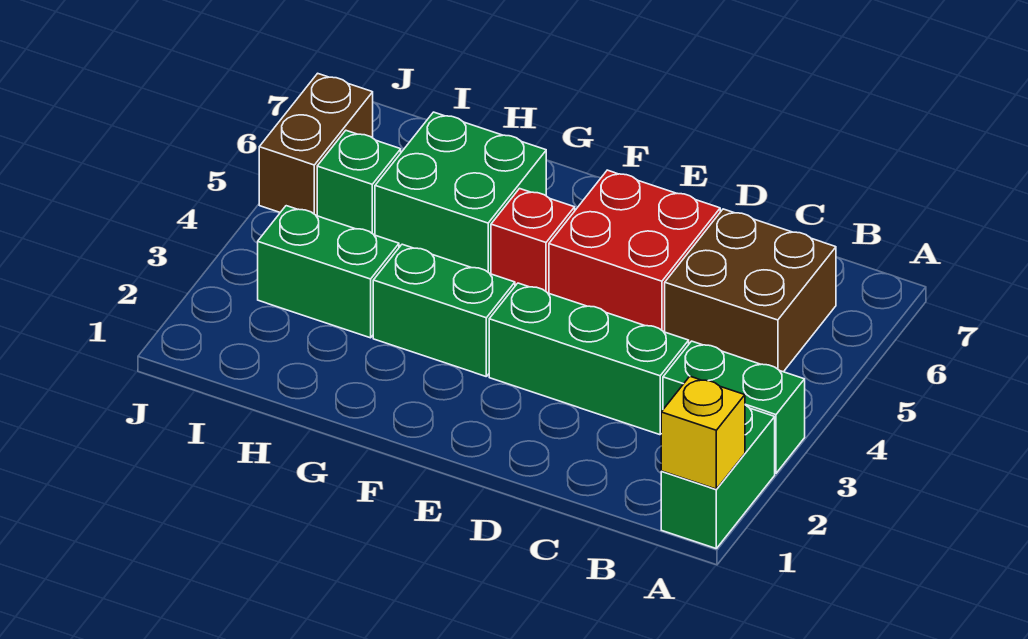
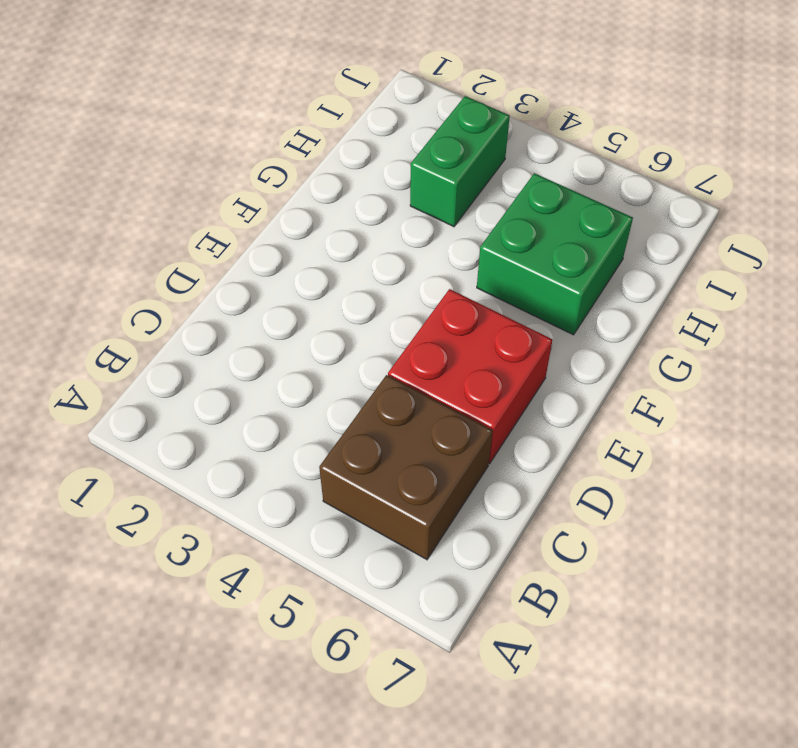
none -> green 1x2 brick [661,405,775,548]
none -> green 1x2 brick [663,341,805,473]
none -> green 1x3 brick [489,283,689,435]

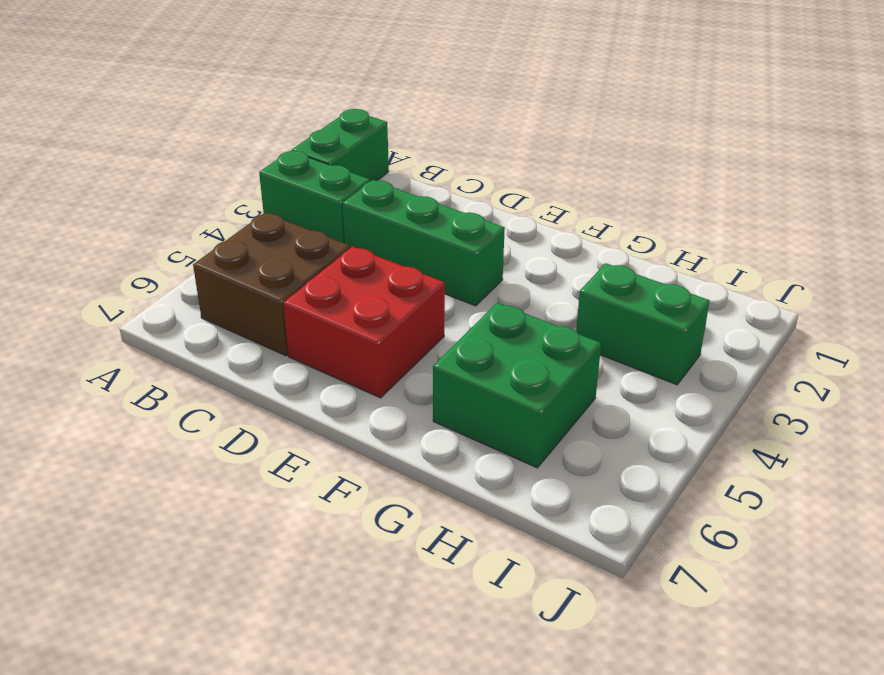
none -> green 1x2 brick [373,244,515,376]
none -> red 1x1 brick [491,189,575,293]
none -> green 1x1 brick [317,131,401,235]

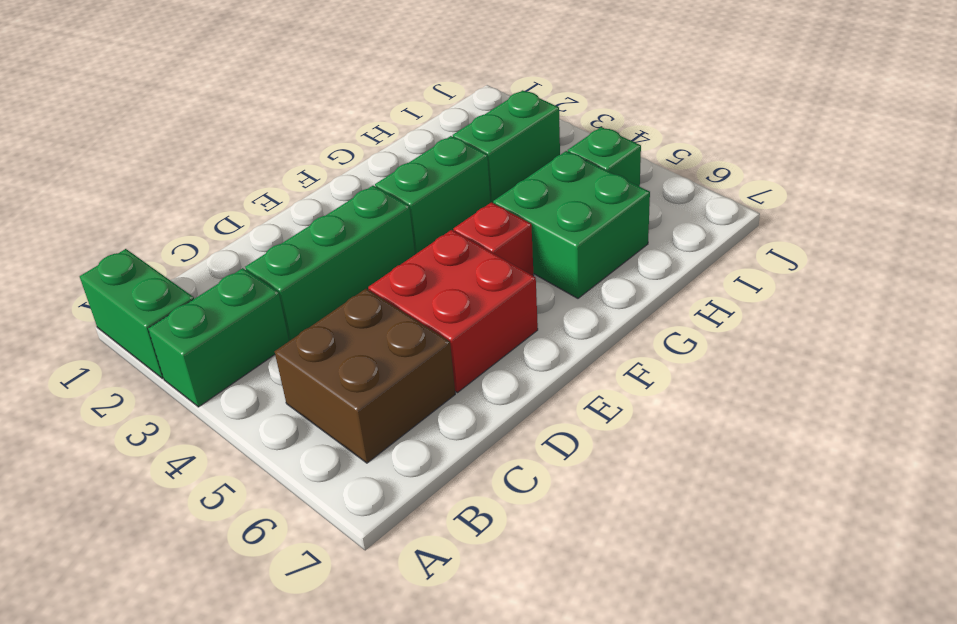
none -> brown 1x2 brick [259,73,373,216]
none -> yellow 1x1 brick [661,376,745,489]

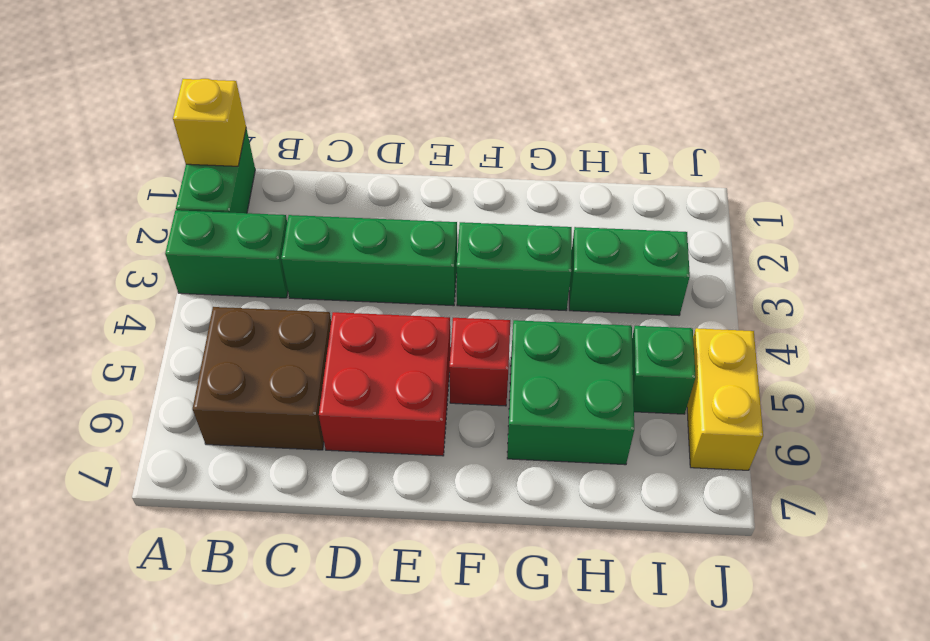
yellow 1x2 brick [687,328,763,470] -> brown 1x2 brick [259,73,373,216]

